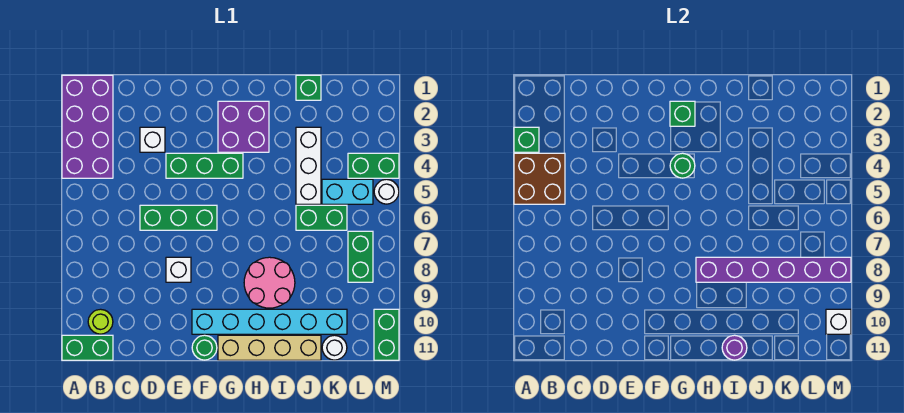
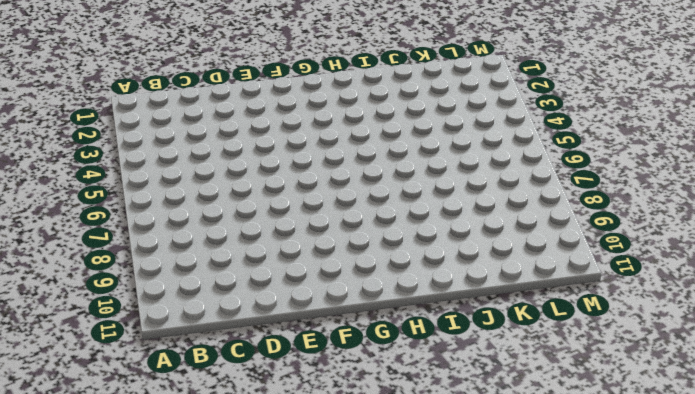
none -> purple 2x4 brick [62,75,113,178]
none -> green 1x2 brick [62,335,113,360]
none -> lime 1x1 round brick [88,309,113,334]

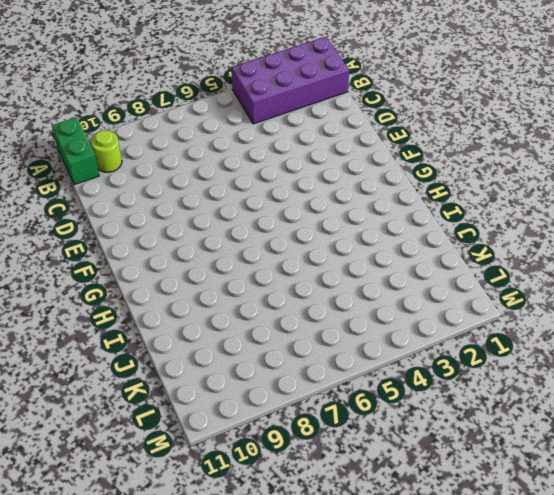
none -> white 1x1 brick [140,127,165,152]
none -> green 1x3 brick [140,205,217,230]
none -> green 1x3 brick [166,153,243,178]

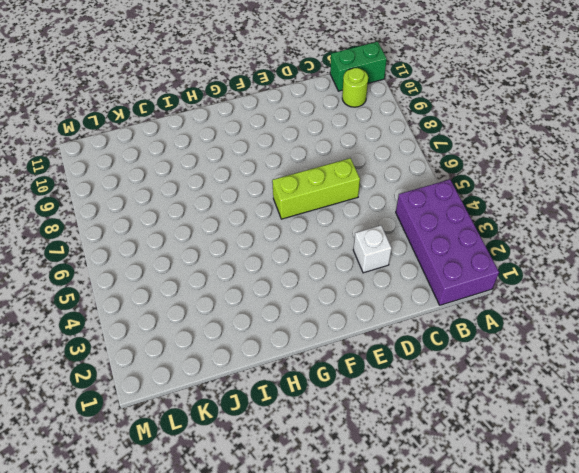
lime 1x3 brick [272,158,360,219] -> green 1x3 brick [140,205,217,230]
none -> green 1x3 brick [166,153,243,178]
none -> white 1x1 brick [166,257,191,282]
none -> cyan 1x6 brick [192,309,347,334]

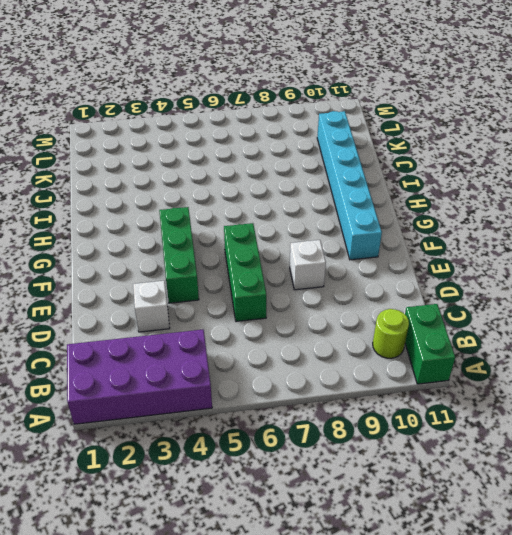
none -> green 1x1 round brick [192,335,217,360]
none -> purple 2x2 brick [218,101,269,152]
none -> tan 1x4 brick [218,335,321,360]

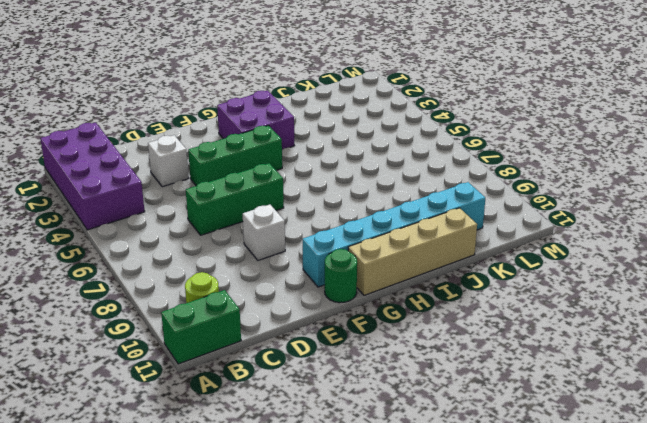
none -> pink 2x2 round brick [244,257,295,308]
none -> green 1x1 brick [296,75,321,100]
none -> white 1x3 brick [296,127,321,204]

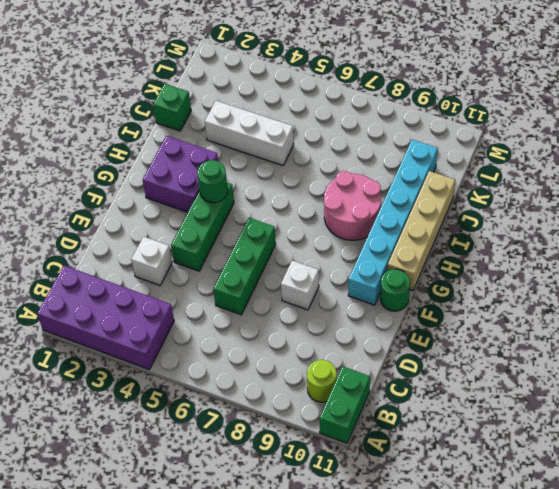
none -> green 1x2 brick [296,205,347,230]
none -> cyan 1x2 brick [322,179,373,204]
none -> white 1x1 round brick [322,335,347,360]

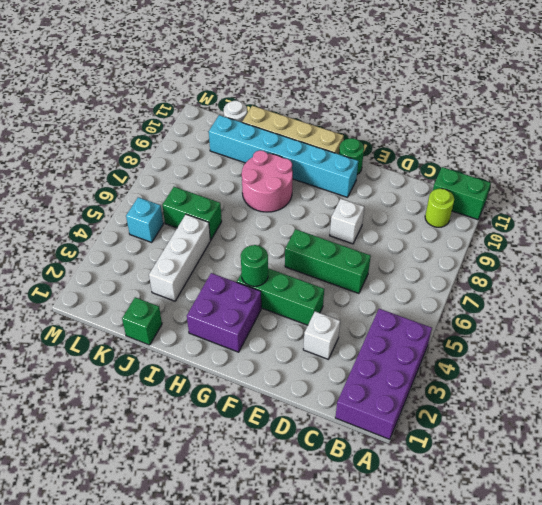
cyan 1x1 brick [126,197,163,242] -> cyan 1x2 brick [322,179,373,204]
none -> green 1x2 brick [348,153,399,178]
none -> green 1x2 brick [348,231,373,282]
none -> white 1x1 round brick [374,179,399,204]

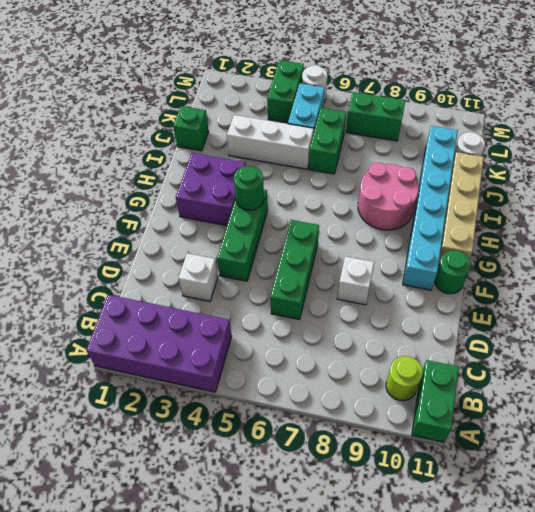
none -> green 1x2 brick [374,309,399,360]
none -> green 1x1 brick [514,127,539,152]
none -> brown 2x2 brick [514,153,565,204]

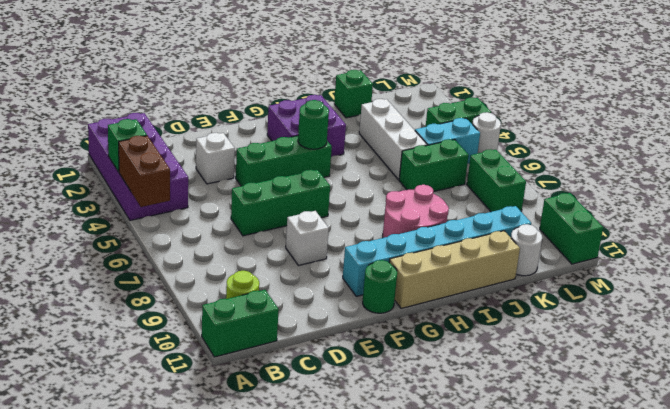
brown 1x2 brick [119,136,170,207] -> brown 2x2 brick [514,153,565,204]
none -> green 1x1 brick [670,101,695,126]
none -> purple 1x6 brick [696,257,851,282]
none -> purple 1x1 round brick [722,335,747,360]

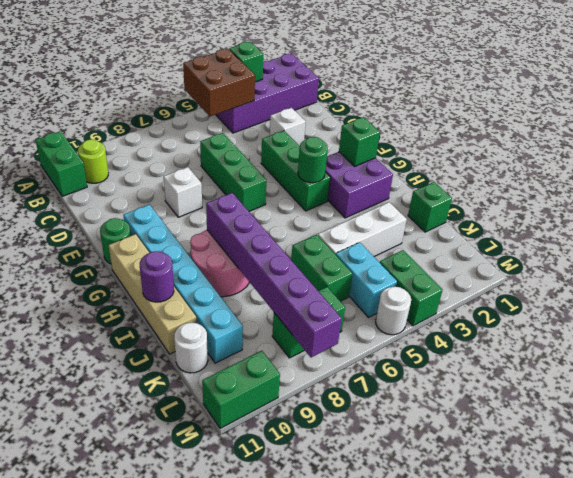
none -> white 1x1 brick [826,309,851,334]

